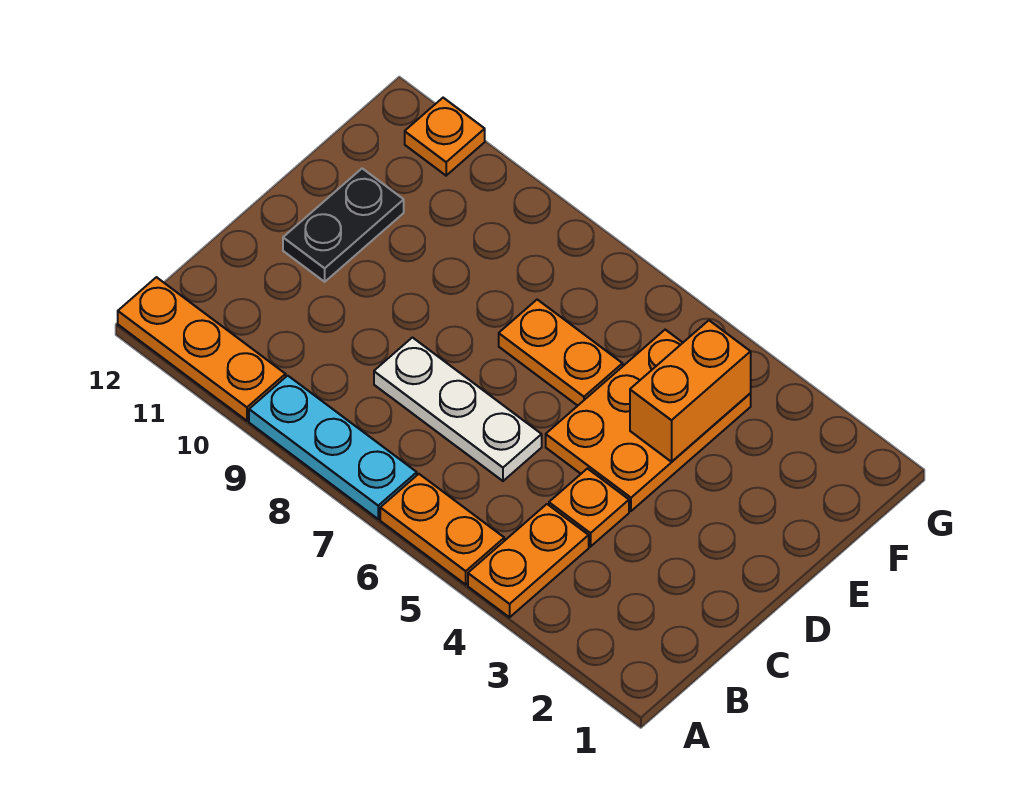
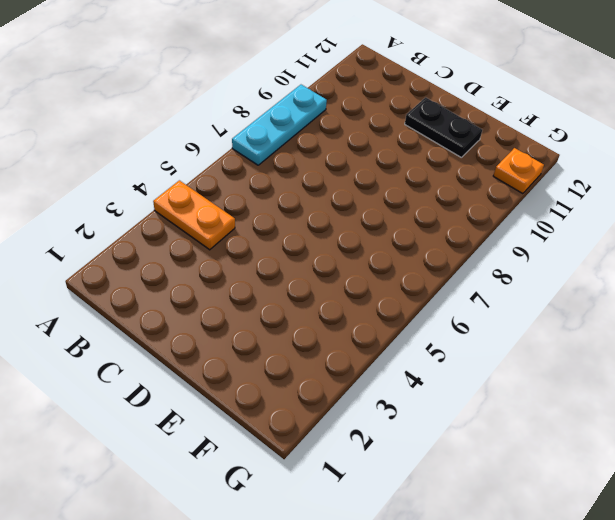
none -> orange 1x2 plate [380,474,504,585]
none -> orange 1x3 plate [118,277,286,421]

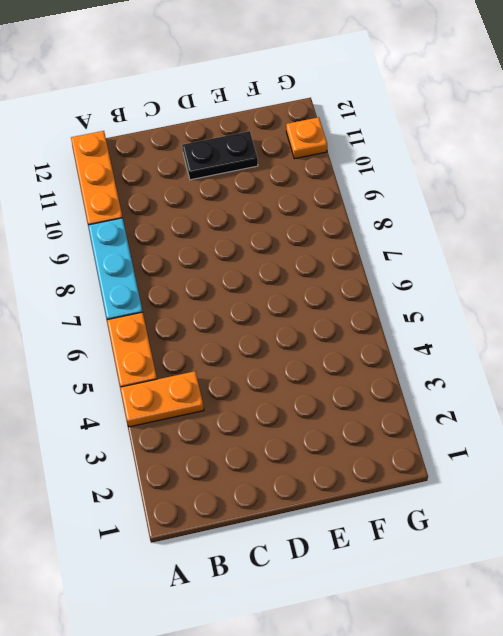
none -> orange 1x1 plate [549,469,629,547]
none -> white 1x3 plate [374,338,542,481]

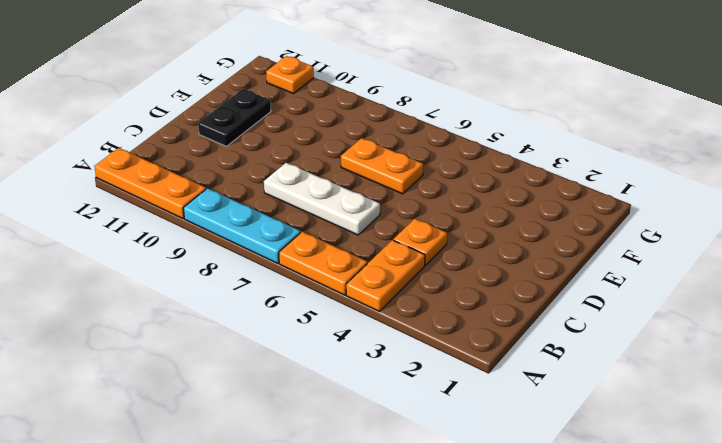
none -> orange 2x3 plate [546,330,751,511]
none -> orange 1x2 brick [630,320,751,462]

